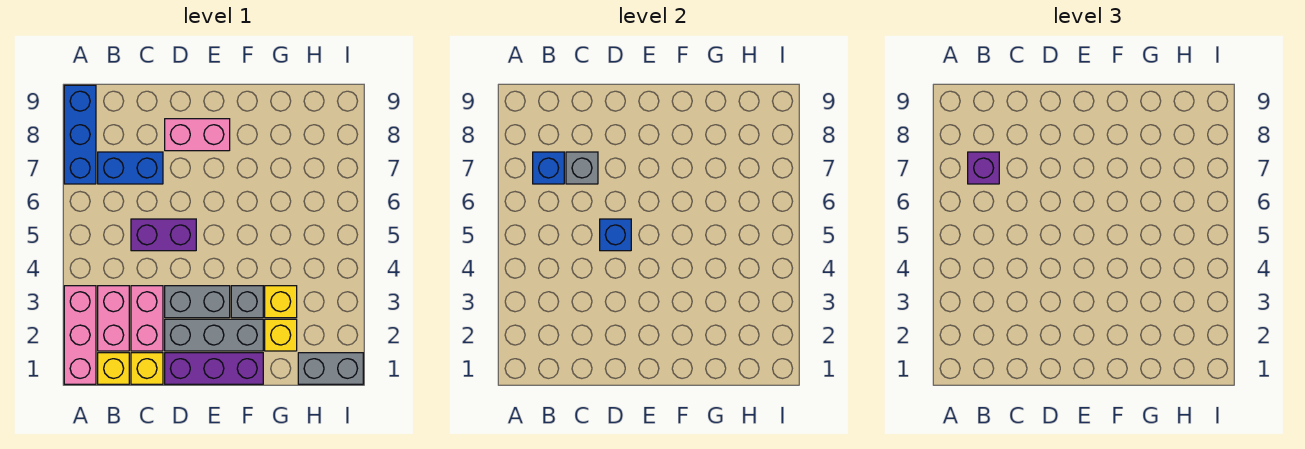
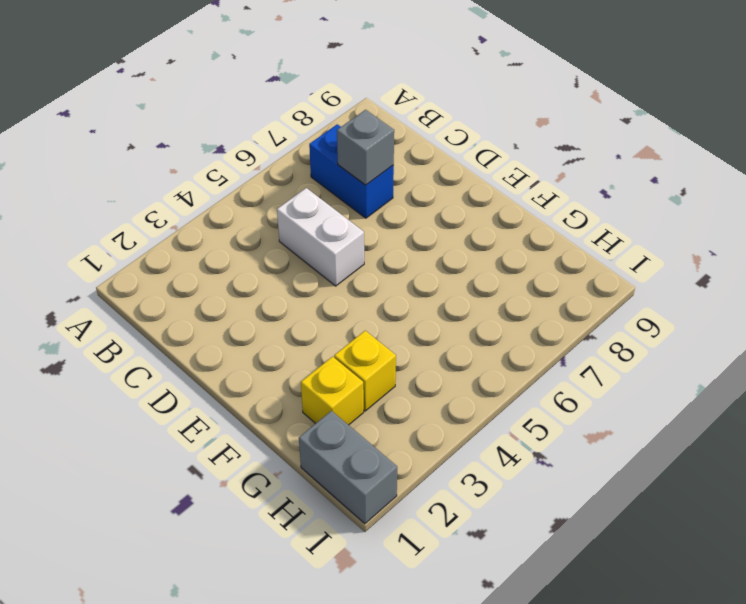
white 1x2 brick [277,188,364,286] -> purple 1x2 brick [131,219,196,251]
none -> pink 1x3 brick [64,286,96,384]
none -> blue 1x3 brick [64,85,96,184]
none -> yellow 1x1 brick [98,353,129,384]

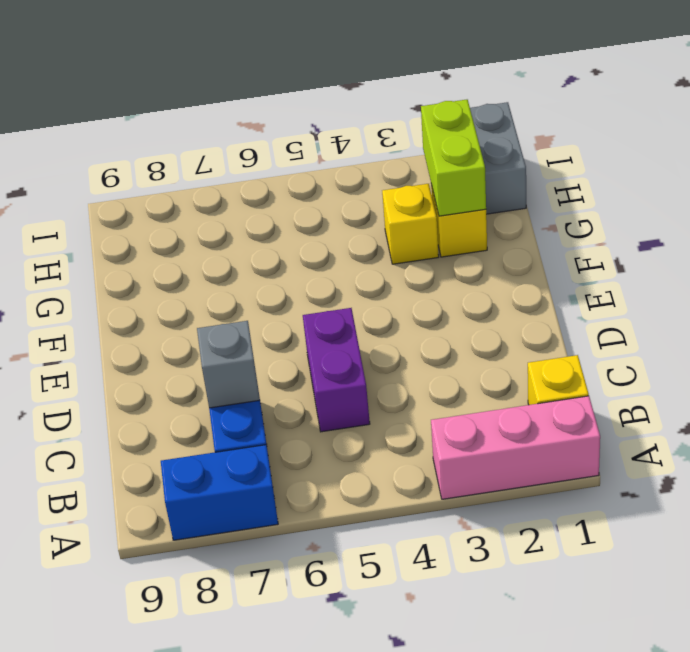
blue 1x2 brick [161,445,278,540] -> blue 1x3 brick [64,85,96,184]
lime 1x2 brick [421,100,486,216] -> none
none -> pink 1x2 brick [98,286,129,351]
none -> yellow 1x1 brick [131,353,163,384]
none -> pink 1x2 brick [131,286,163,351]

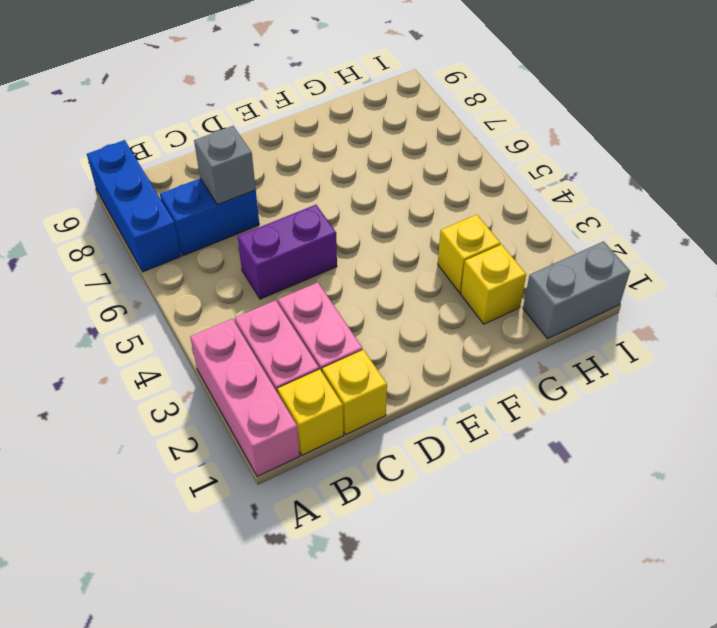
none -> purple 1x3 brick [165,353,263,384]
none -> grey 1x3 brick [165,319,263,351]
none -> grey 1x2 brick [165,286,230,318]

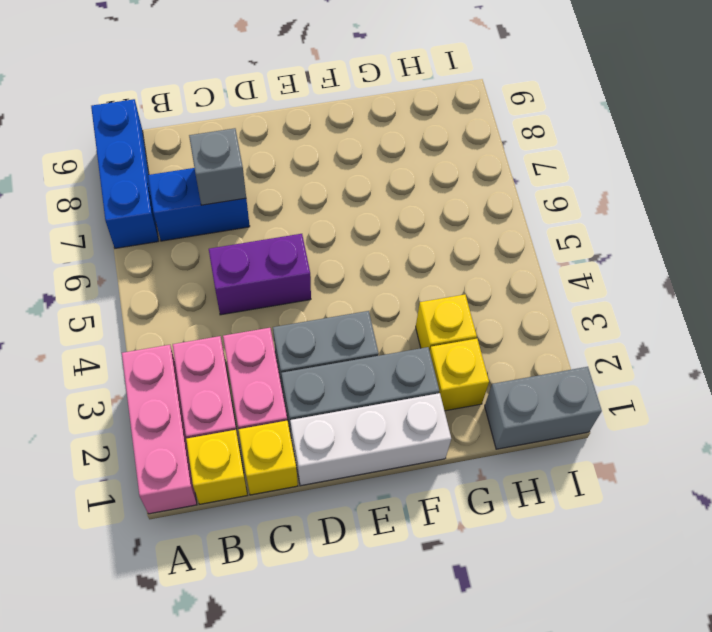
white 1x3 brick [290,393,451,486] -> purple 1x3 brick [165,353,263,384]
none -> pink 1x2 brick [165,119,230,151]
none -> grey 1x1 brick [231,286,263,318]
none -> blue 1x1 brick [533,152,564,184]

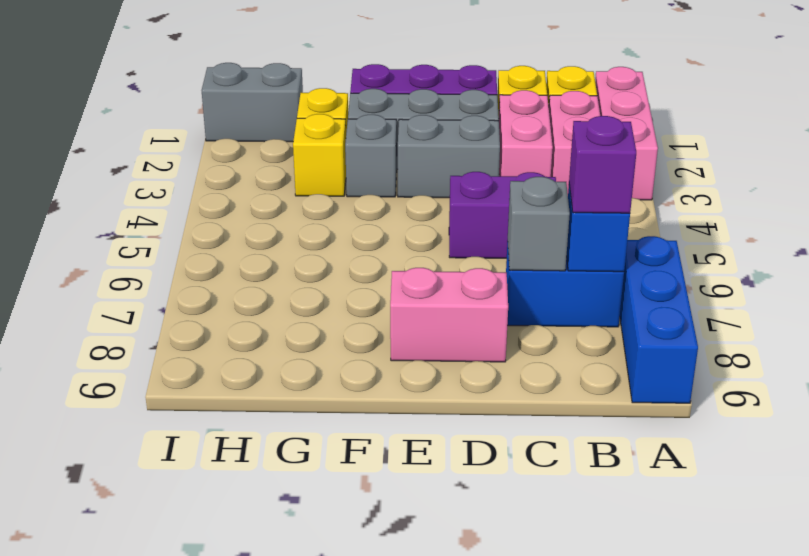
none -> blue 1x1 brick [600,219,631,251]

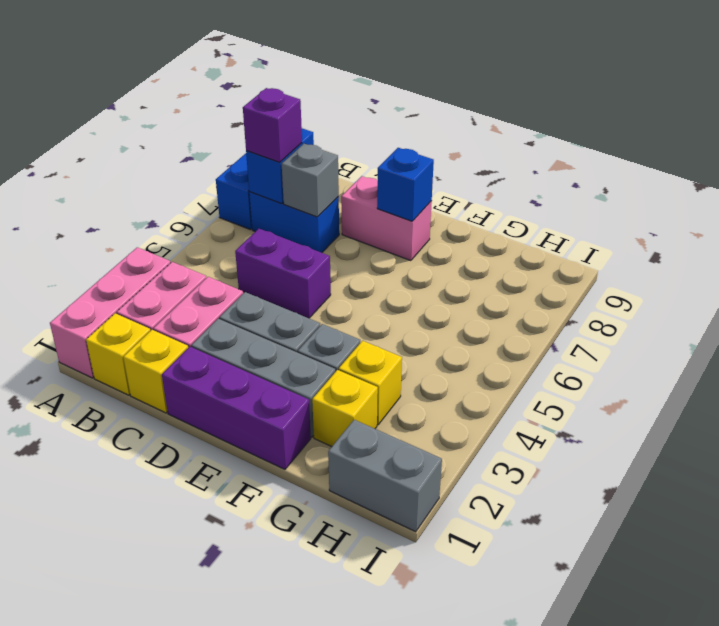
blue 1x1 brick [377,148,434,221] -> blue 1x1 brick moved to [600,219,631,251]

